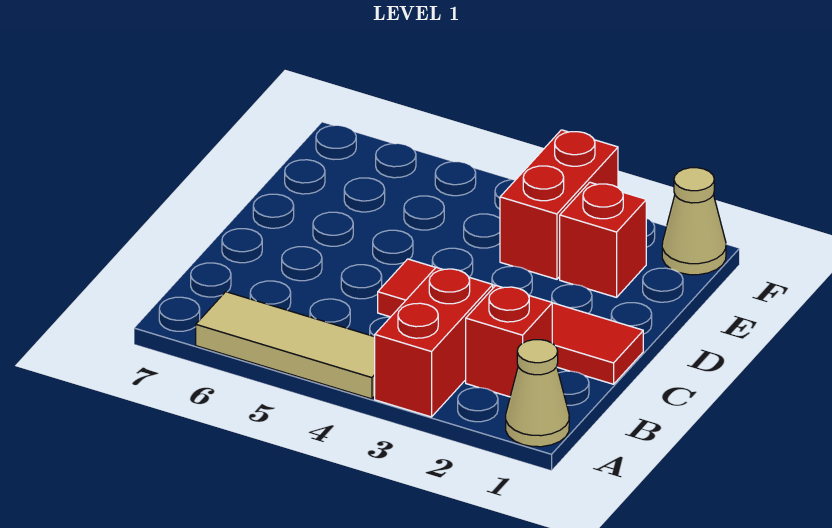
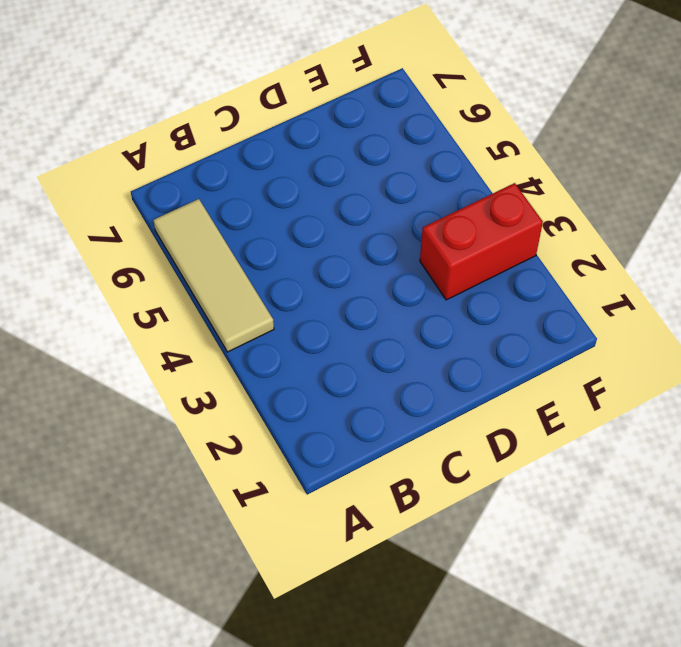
none -> tan 1x1 cone [506,340,569,447]
none -> red 1x2 brick [375,267,493,417]

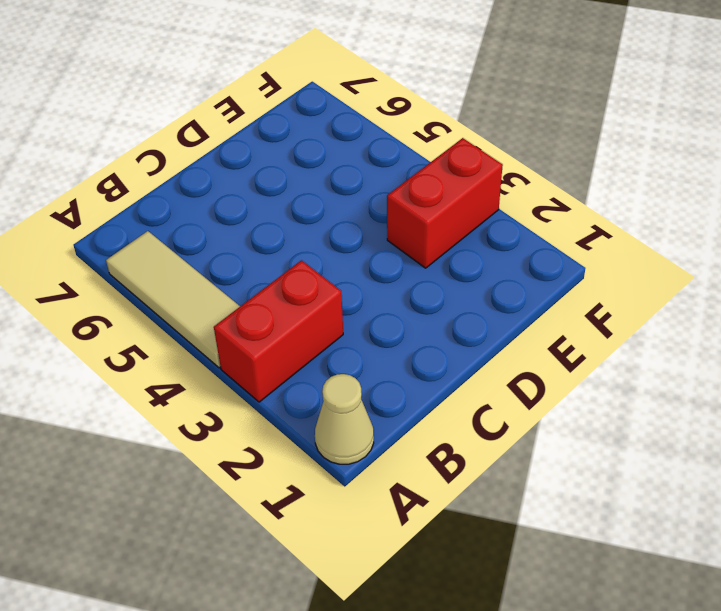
none -> red 1x1 brick [466,286,552,397]
none -> red 1x4 tile [378,259,643,384]

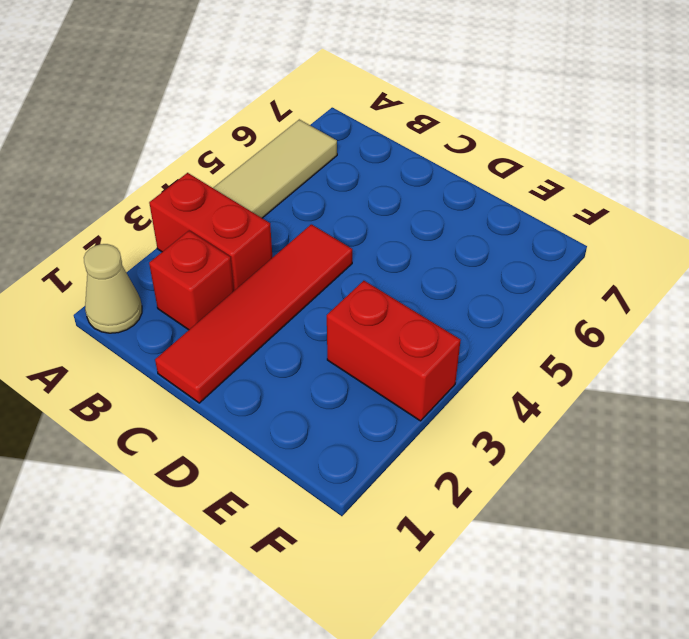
none -> red 1x1 brick [560,182,646,297]
none -> tan 1x1 cone [662,168,726,275]

